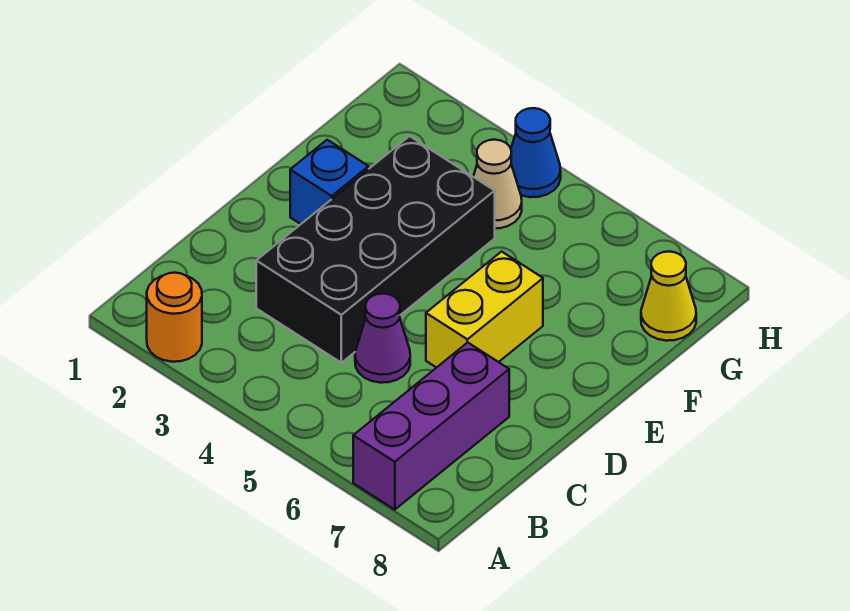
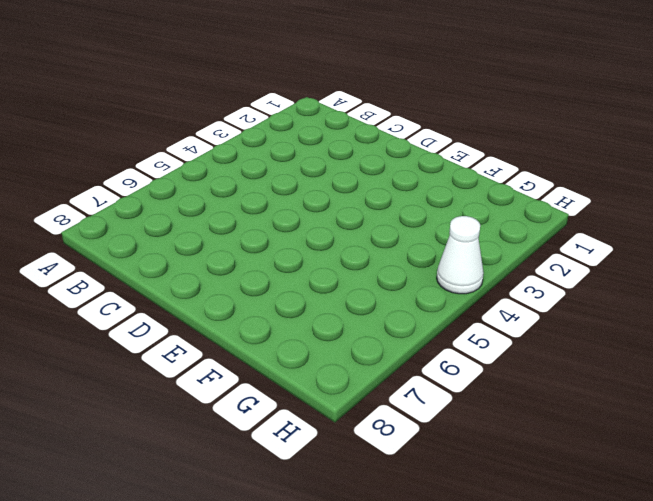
white 1x1 cone [437,216,484,294] -> blue 1x1 cone [511,108,561,197]
none -> orange 1x1 round brick [147,273,202,362]
none -> purple 1x3 brick [353,342,509,510]

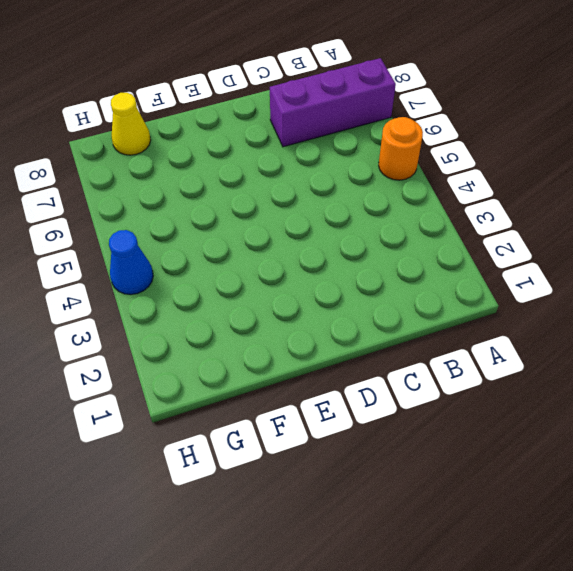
orange 1x1 round brick [379,117,423,180] -> orange 1x1 round brick moved to [147,273,202,362]
none -> black 2x4 brick [256,136,495,363]
none -> purple 1x1 cone [355,294,410,383]

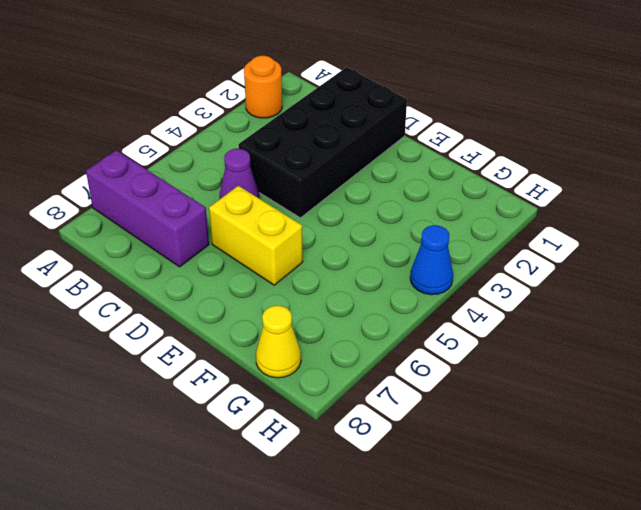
black 2x4 brick [238,67,407,218] -> black 2x4 brick turned to [256,136,495,363]
none -> blue 1x1 brick [290,140,369,224]
none -> tan 1x1 cone [473,140,522,229]

